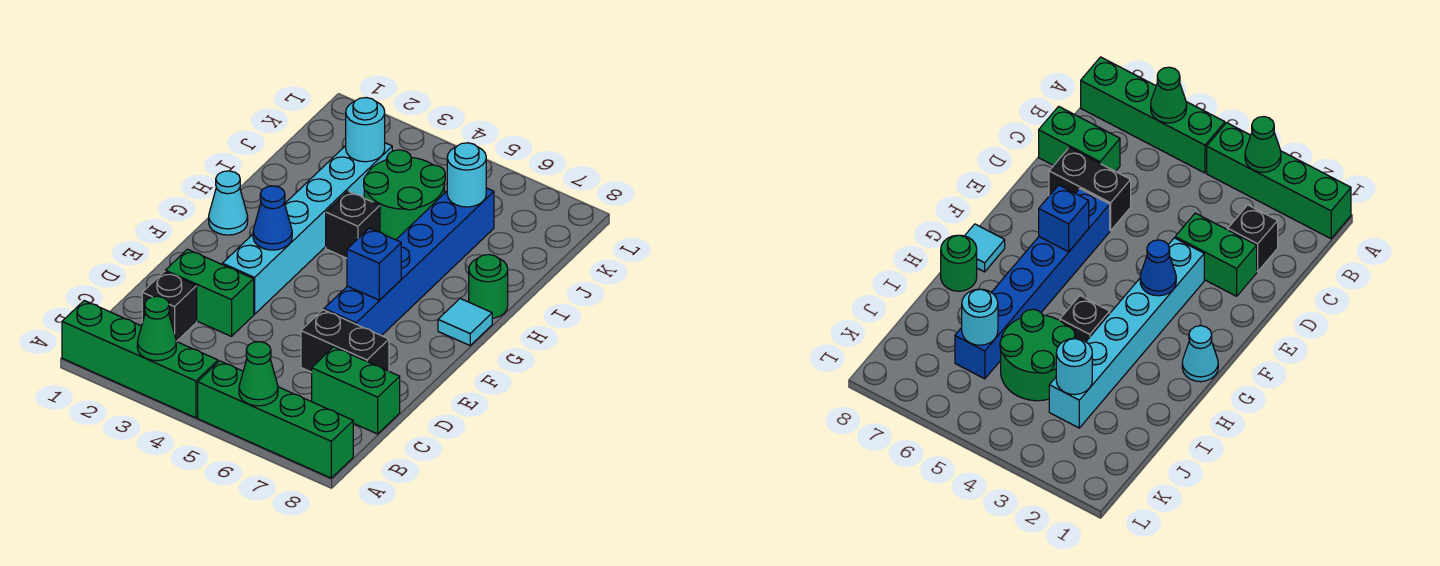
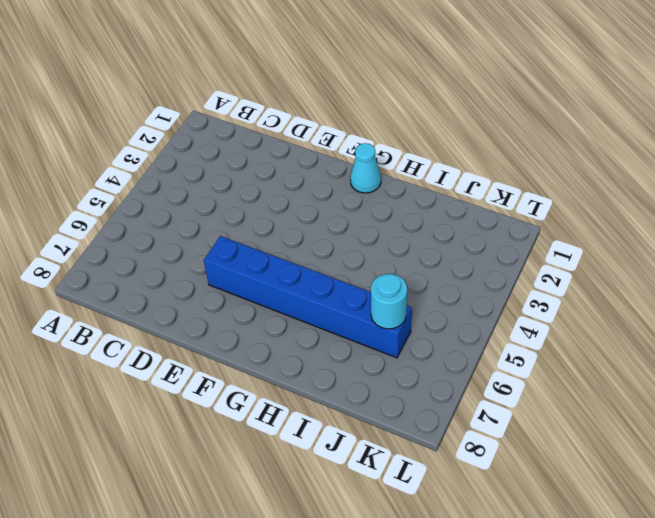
none -> green 1x4 brick [62,301,218,418]
none -> green 1x4 brick [198,361,353,478]
none -> black 1x1 brick [142,271,197,342]

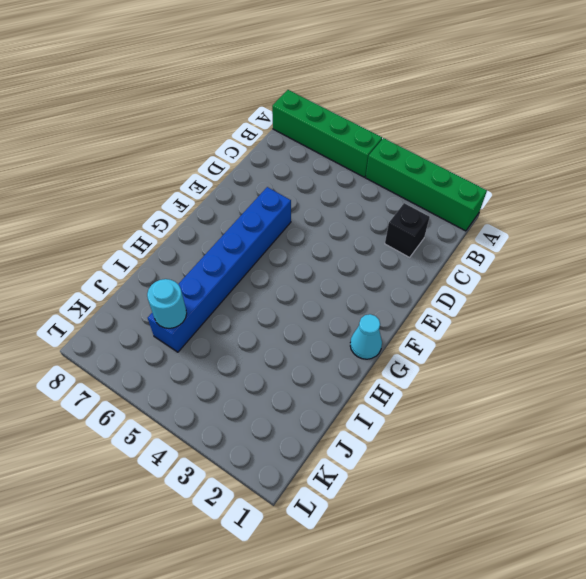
none -> green 1x2 brick [312,347,400,434]
none -> green 1x2 brick [165,249,254,336]
none -> black 1x2 brick [301,310,389,372]

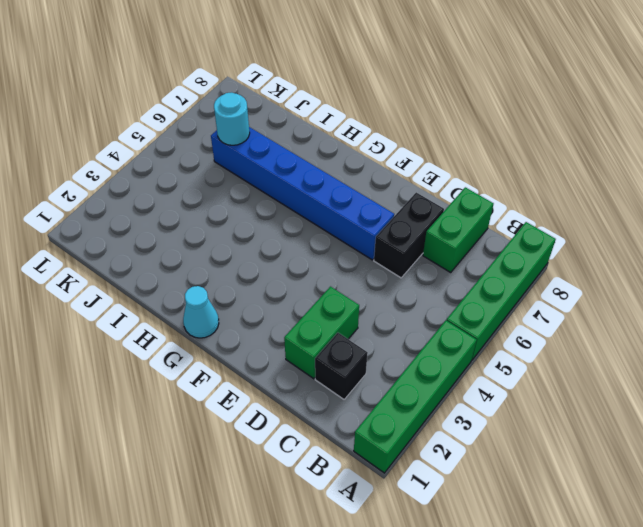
none -> cyan 1x6 brick [222,143,392,314]
none -> cyan 1x1 tile [438,299,492,345]
none -> black 1x1 brick [326,191,380,258]

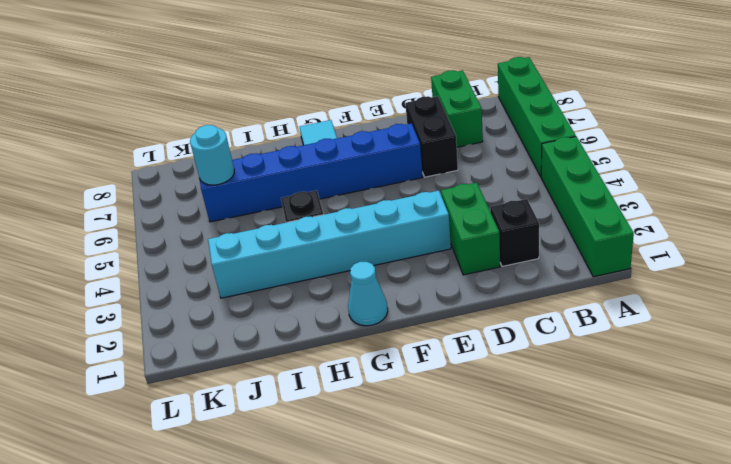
none -> green 1x1 round brick [469,255,508,318]
none -> green 2x2 round brick [364,150,445,240]
none -> green 1x1 cone [137,296,176,361]

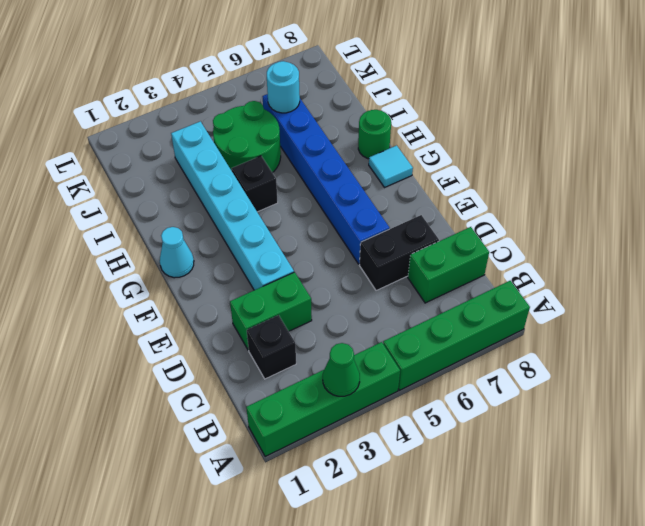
none -> green 1x1 cone [239,342,278,406]
none -> blue 1x1 cone [253,186,292,250]
none -> blue 1x1 brick [347,228,401,300]

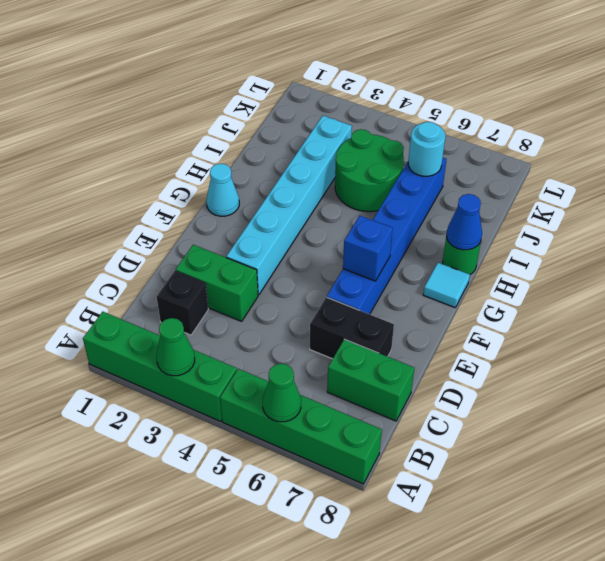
blue 1x1 cone [447,194,482,250] -> blue 1x1 cone moved to [253,186,292,250]
none -> black 1x1 brick [326,191,380,258]
none -> cyan 1x1 round brick [346,98,385,162]

